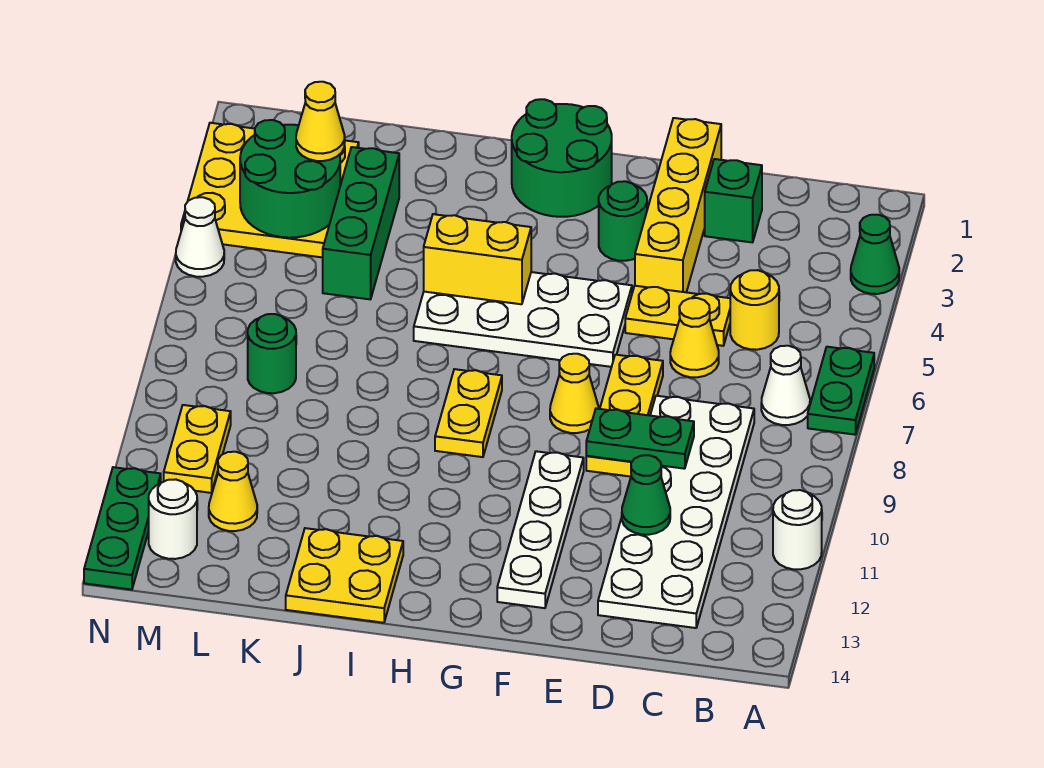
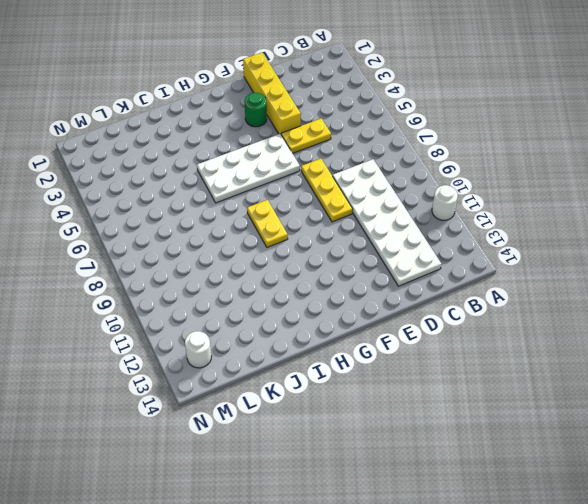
none -> green 1x1 cone [851,215,899,294]
none -> green 1x2 plate [808,347,874,435]
none -> white 1x1 cone [761,346,810,425]
none -> yellow 1x1 round brick [730,270,779,350]

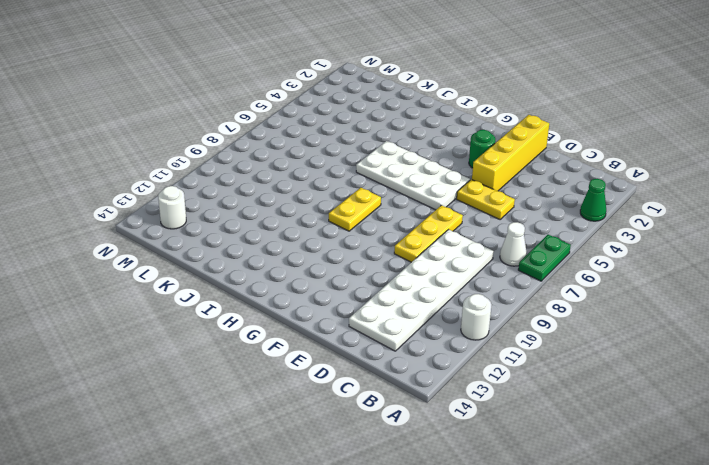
none -> yellow 1x1 round brick [730,270,779,350]
none -> green 1x1 brick [705,159,762,242]
none -> yellow 1x1 cone [670,298,719,377]
none -> yellow 1x1 cone [550,354,599,433]

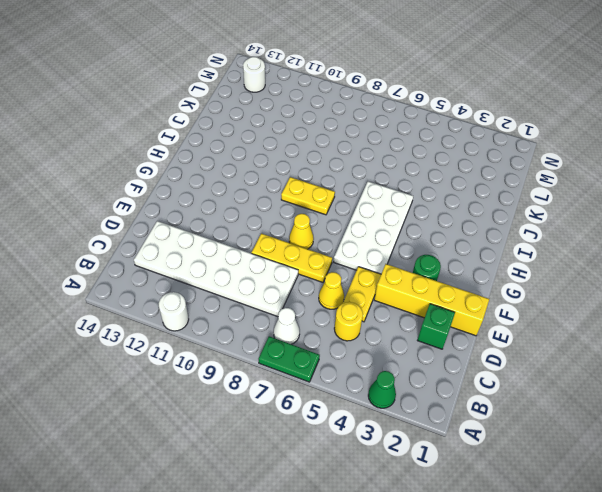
none -> white 1x4 plate [497,451,584,608]
none -> green 2x2 round brick [512,99,612,217]
none -> yellow 2x2 plate [286,528,403,623]
none -> green 1x3 brick [323,147,399,299]

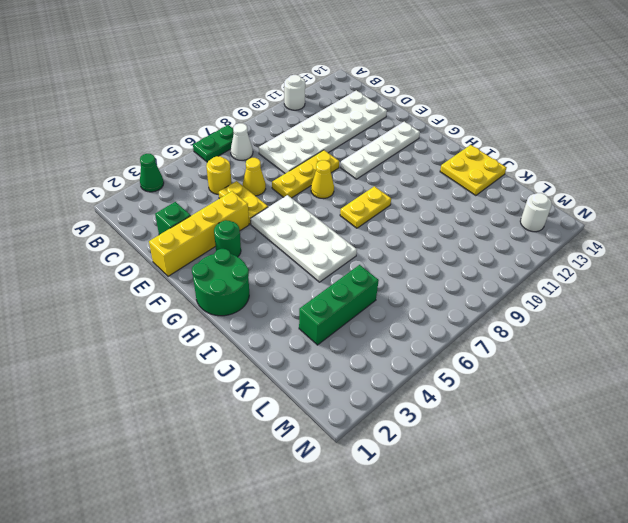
none -> yellow 3x3 plate [181,123,359,257]
none -> green 1x1 round brick [248,314,296,393]
none -> yellow 1x1 cone [209,452,257,531]
none -> yellow 1x2 plate [164,405,231,493]

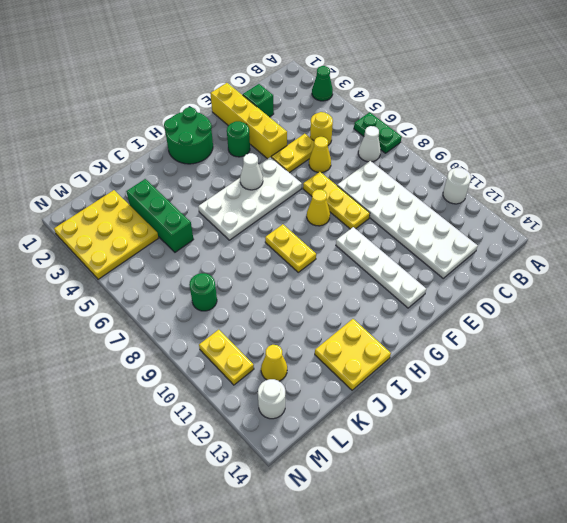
white 1x1 cone [240,153,263,190] -> white 1x1 cone moved to [176,197,224,277]
none -> green 1x3 plate [84,467,161,590]
none -> green 1x2 plate [586,409,694,469]
none -> green 1x1 cone [622,455,670,535]
none -> yellow 1x2 brick [424,214,531,304]

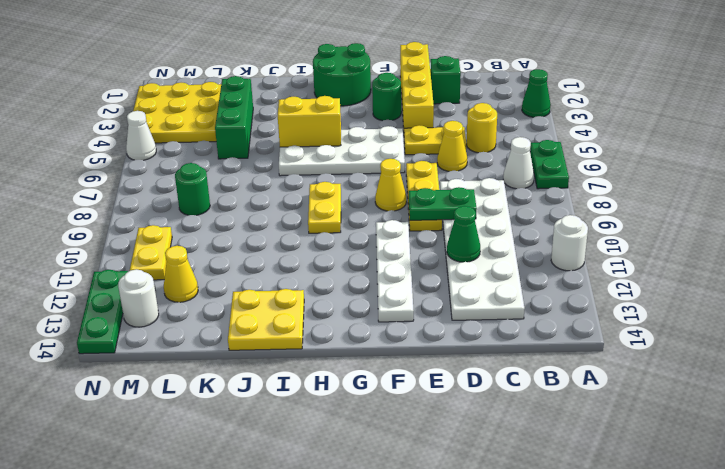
none -> green 2x2 round brick [240,120,340,238]
none -> yellow 1x1 cone [296,82,345,161]

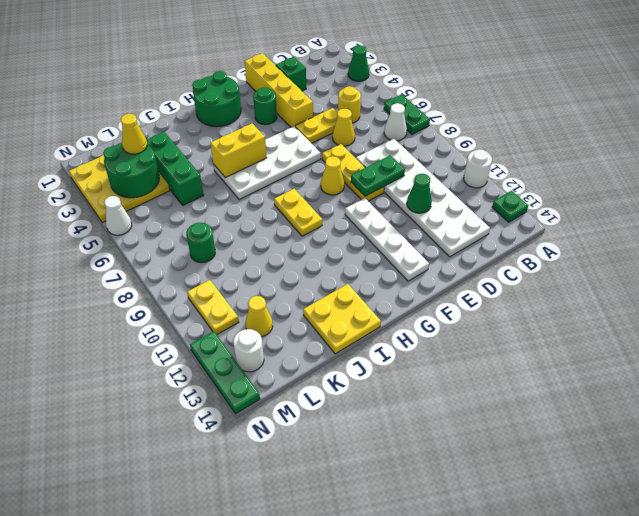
green 1x1 plate [492,191,528,222] -> none

